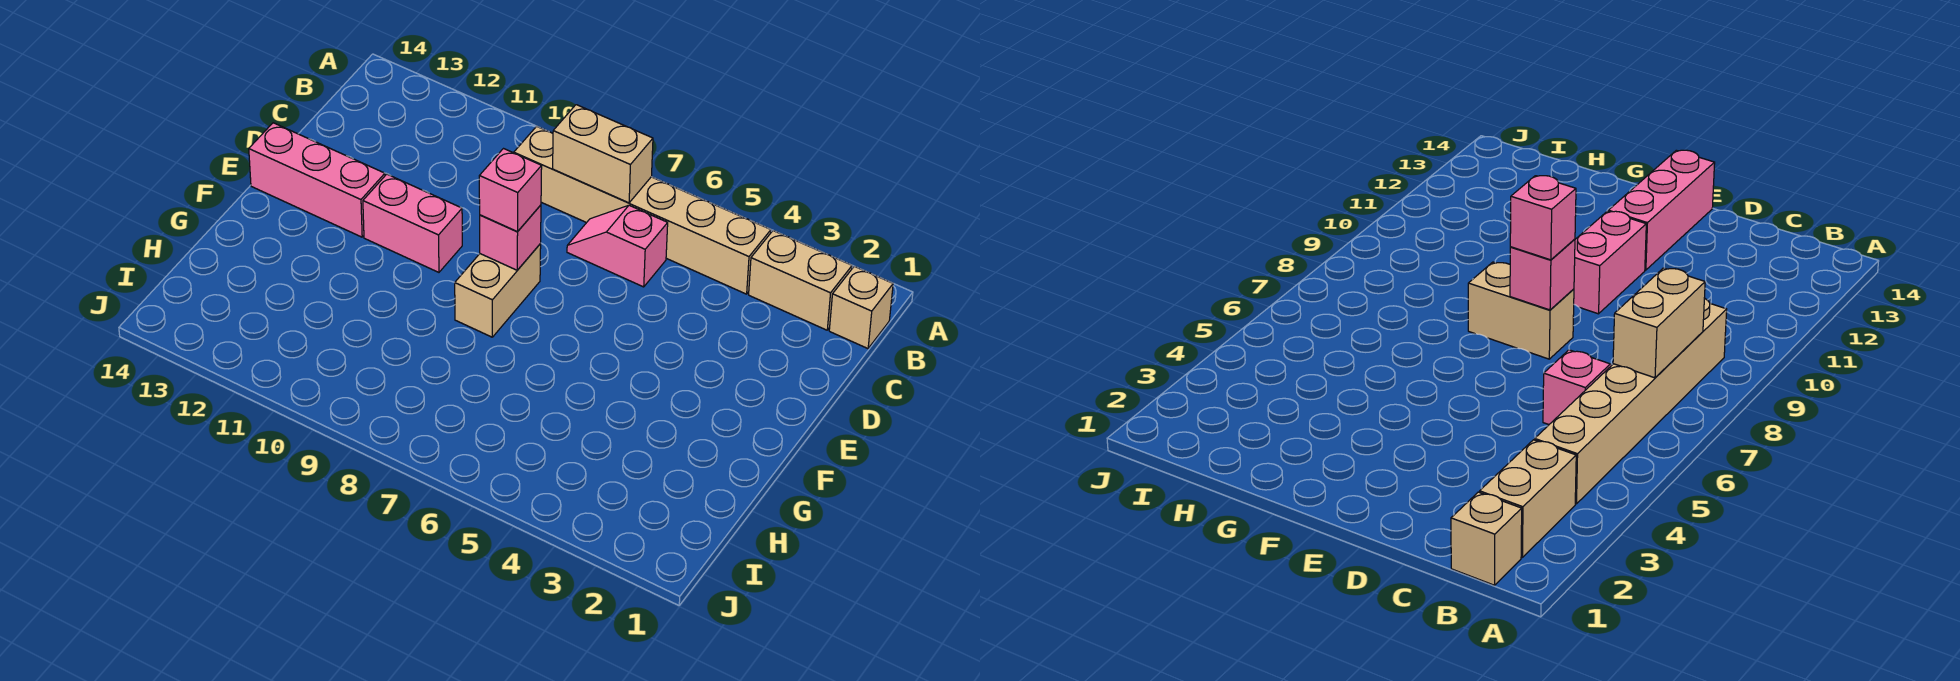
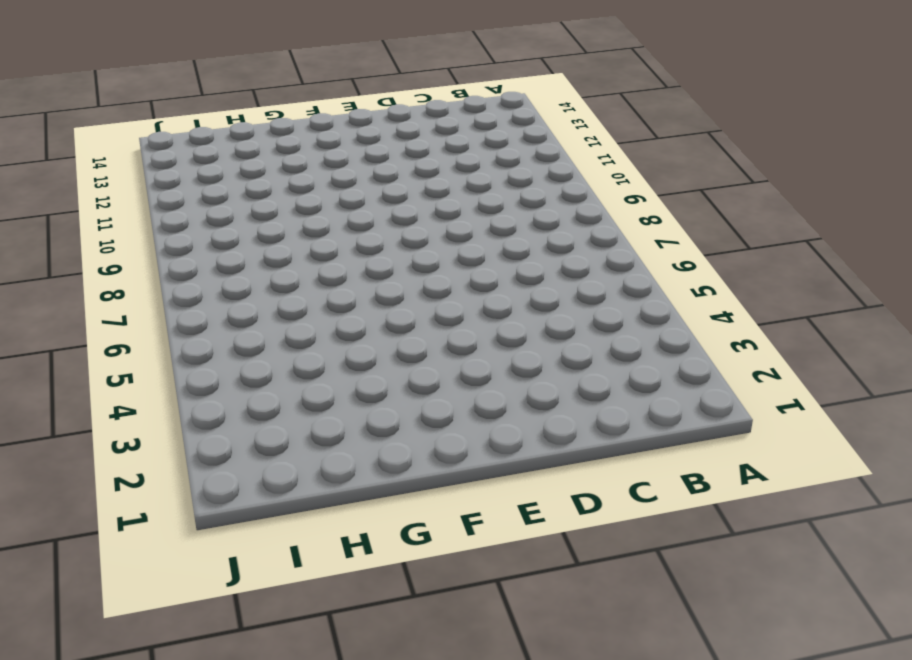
none -> tan 1x1 brick [829,266,893,349]
none -> tan 1x2 brick [749,231,852,330]

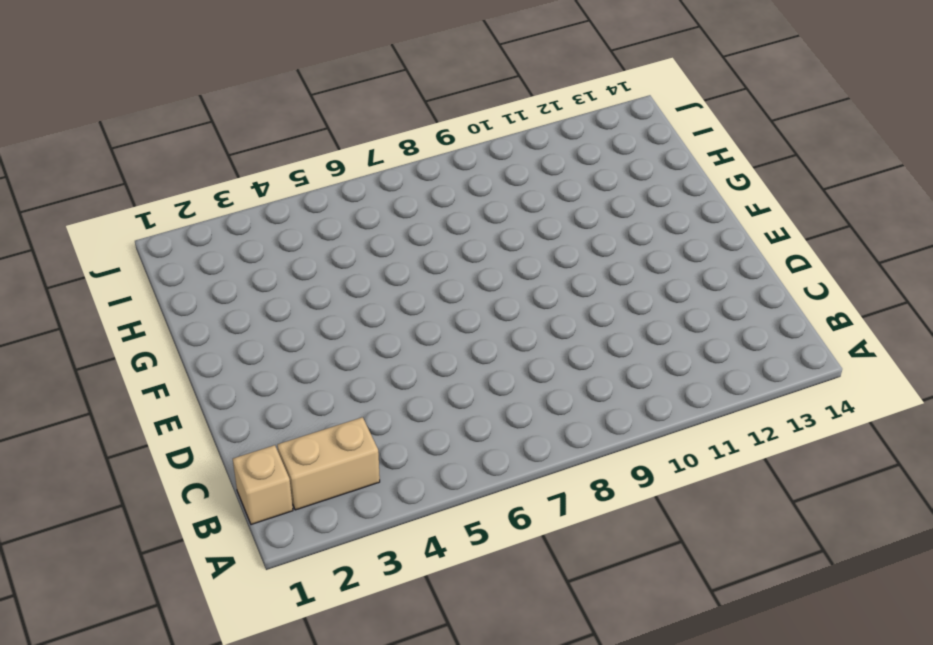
none -> tan 1x6 brick [514,126,771,294]
none -> pink 1x2 slope [567,205,668,287]

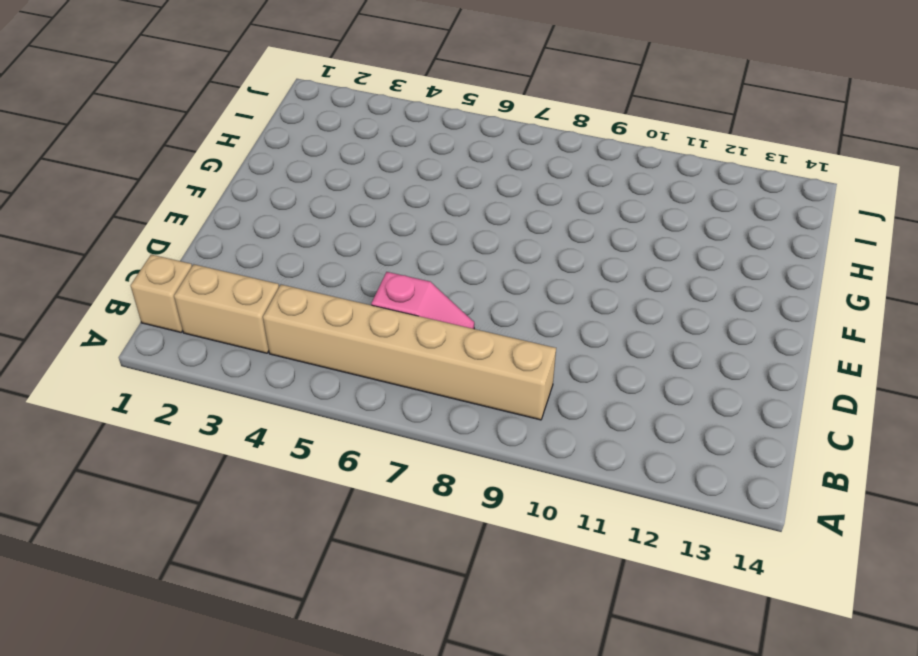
none -> tan 1x2 brick [455,244,541,337]
none -> pink 1x2 brick [363,174,462,272]

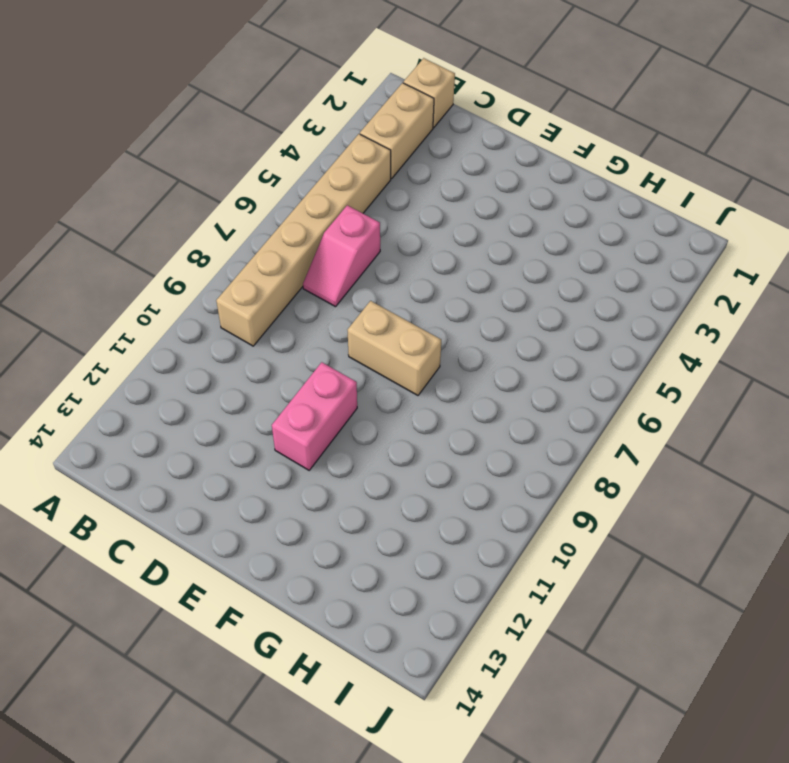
none -> pink 1x3 brick [249,123,385,237]
none -> tan 1x2 brick [553,105,653,203]

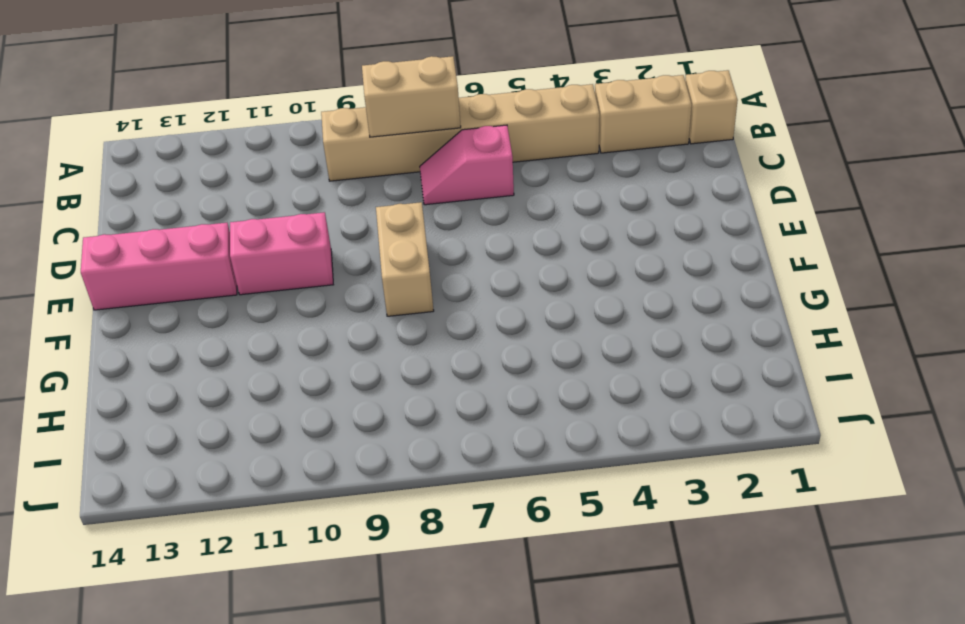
none -> pink 1x1 brick [480,205,541,270]
none -> pink 1x1 brick [479,149,542,232]

